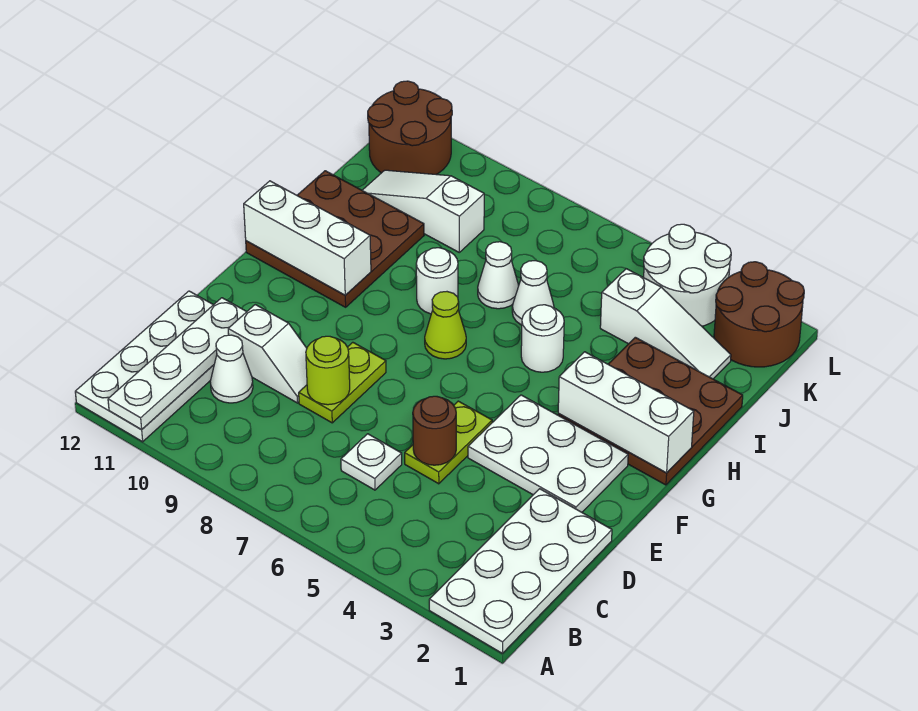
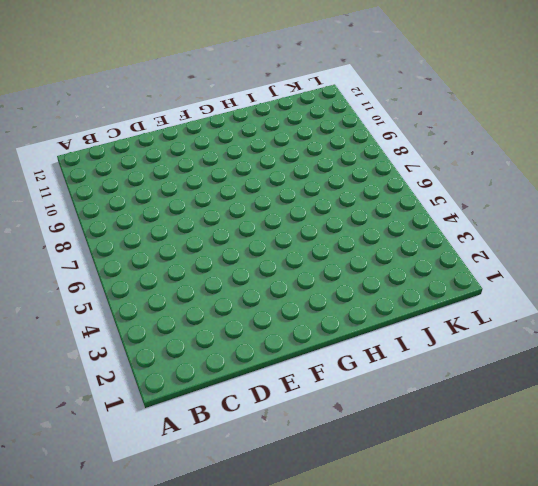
none -> white 2x4 plate [429,489,612,653]
none -> white 2x4 plate [75,291,214,442]
none -> white 1x1 plate [341,434,402,490]

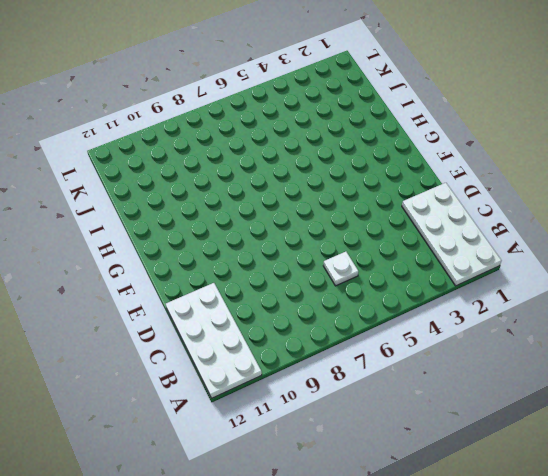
none -> white 1x1 cone [210,335,253,403]
none -> lime 1x2 plate [405,401,492,484]
none -> lime 1x2 plate [299,342,386,423]

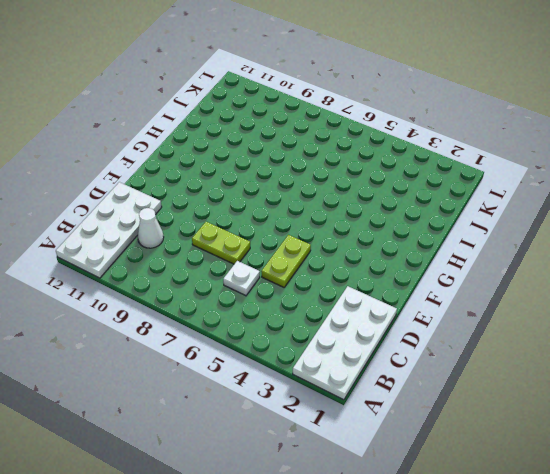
lime 1x2 plate [192,222,250,264] -> lime 1x2 plate turned to [299,342,386,423]
none -> white 1x2 slope [228,305,307,403]
none -> white 2x3 plate [468,395,628,512]
none -> brown 3x3 plate [558,337,743,485]

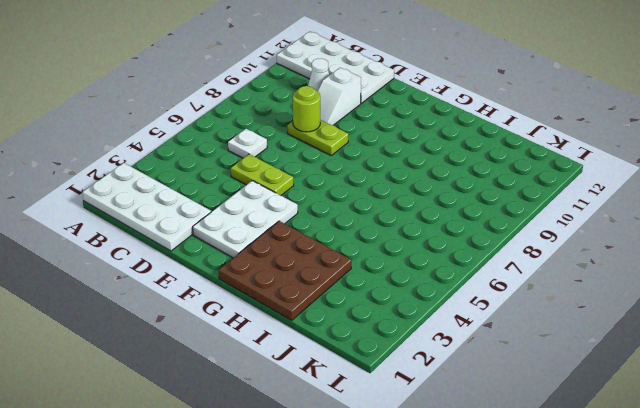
none -> lime 1x1 cone [425,292,466,359]
none -> brown 3x3 plate [246,171,424,307]
none -> white 1x1 round brick [521,305,564,372]

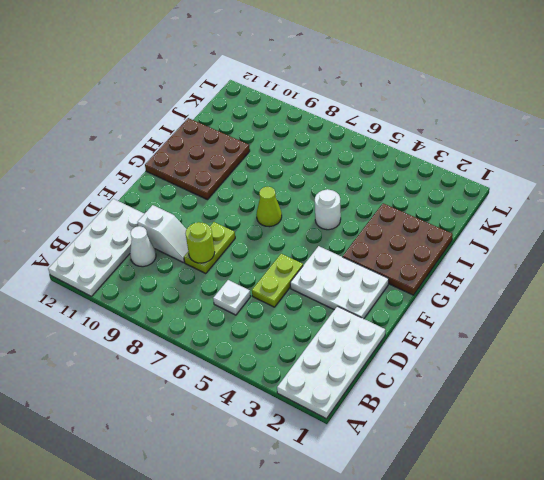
none -> white 1x1 round brick [416,248,458,314]
none -> white 1x1 cone [512,261,554,325]
none -> white 1x1 cone [478,242,519,309]

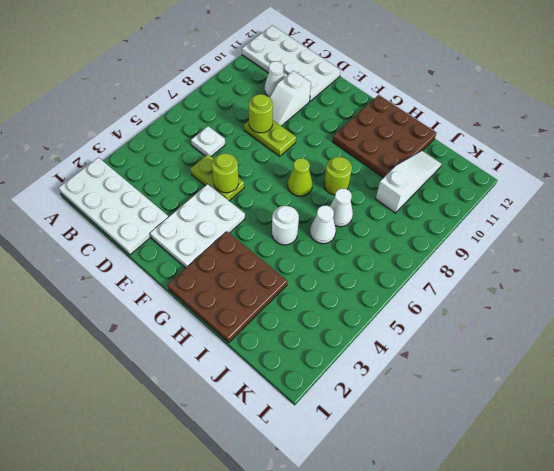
lime 1x1 round brick [212,153,239,193] -> none
lime 1x1 round brick [324,157,352,195] -> white 1x1 round brick [416,248,458,314]
none -> white 1x3 slope [600,269,731,379]
none -> brown 2x2 round brick [714,262,804,367]
none -> white 2x2 round brick [644,224,731,326]

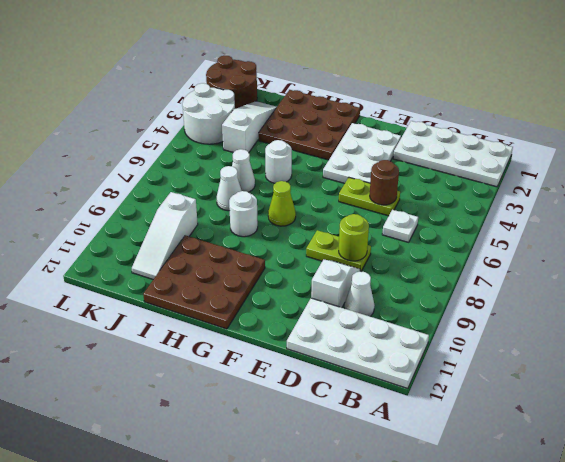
none -> brown 2x2 round brick [368,81,452,175]
none -> white 1x4 plate [108,298,247,430]
none -> white 1x3 brick [558,352,694,473]

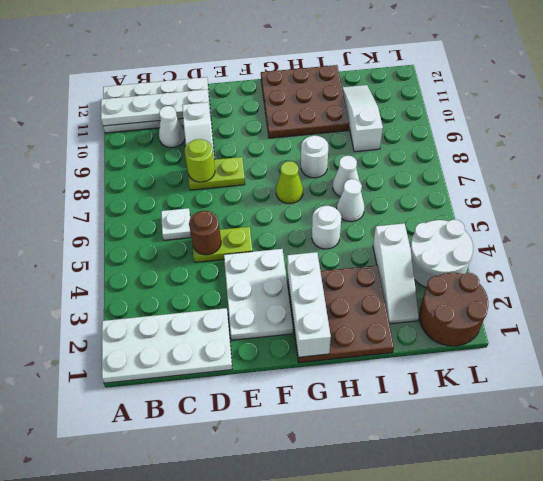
none -> brown 2x2 round brick [368,81,452,175]
none -> white 1x3 brick [244,181,371,295]

